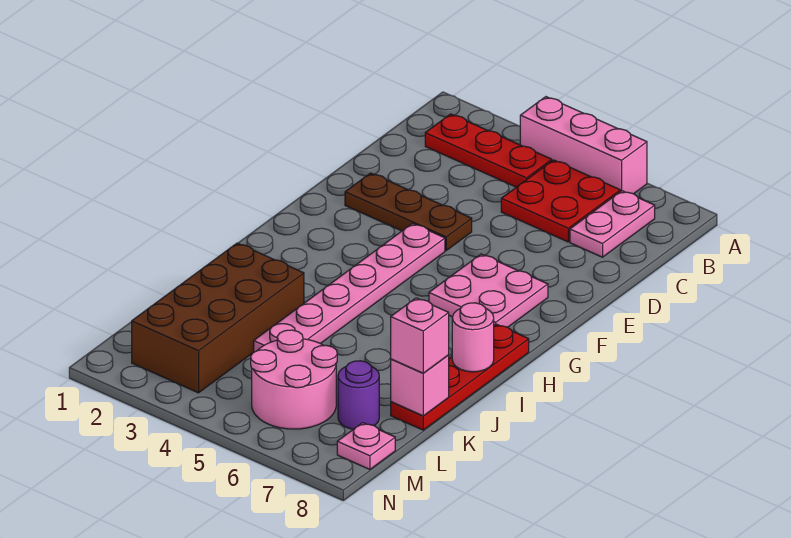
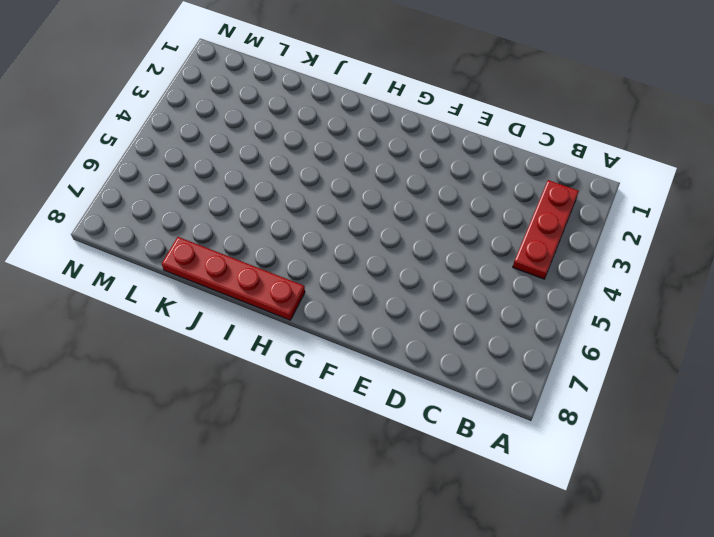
none -> pink 1x3 brick [520,97,647,194]
none -> red 2x2 plate [501,160,620,242]
none -> pink 1x2 plate [570,191,655,257]

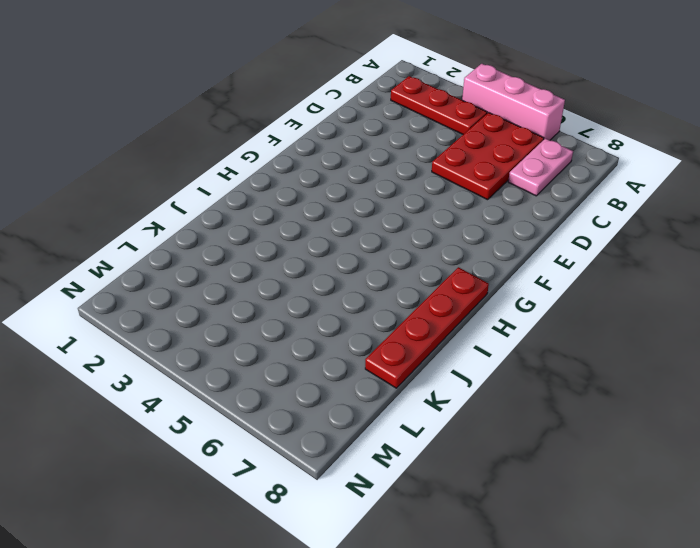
red 2x3 plate [432,113,544,200] -> red 2x2 plate [501,160,620,242]
none -> brown 1x3 plate [345,173,472,250]
none -> pink 1x6 plate [254,224,445,352]
none -> pink 2x2 plate [429,254,548,327]

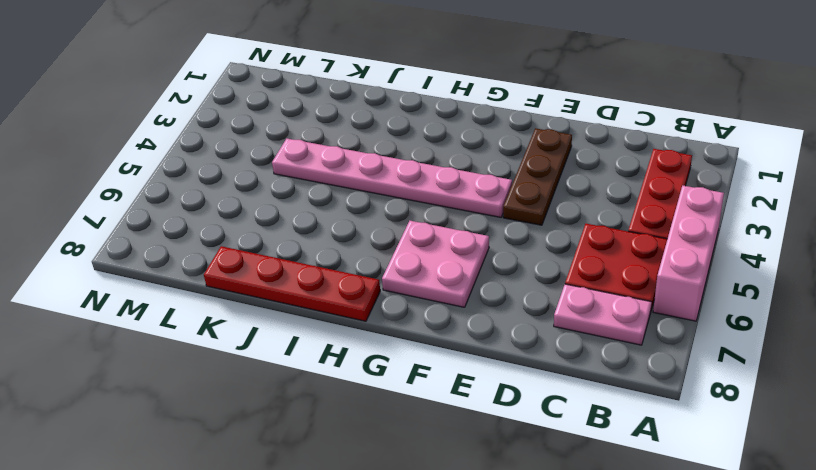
none -> brown 2x4 brick [132,243,304,393]
none -> pink 2x2 round brick [251,330,337,429]
none -> purple 1x1 round brick [338,361,379,429]

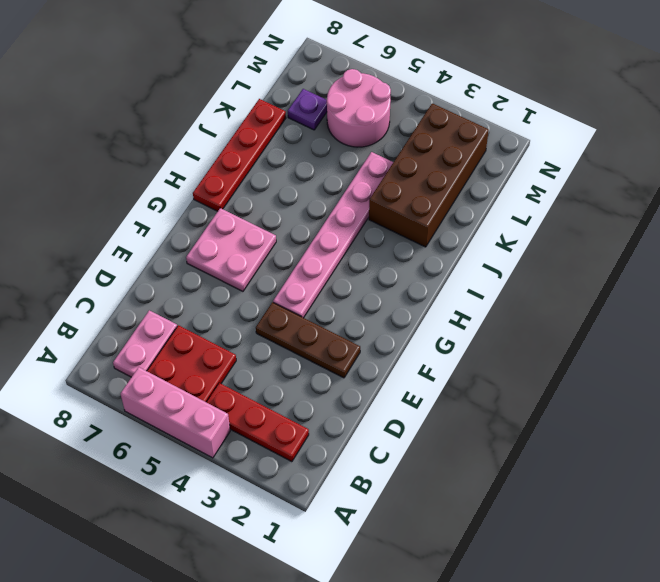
purple 1x1 plate [288,89,327,130] -> purple 1x1 round brick [338,361,379,429]
none -> pink 1x1 plate [337,423,395,469]
none -> pink 1x1 round brick [452,303,494,372]
none -> pink 1x1 brick [391,355,449,416]

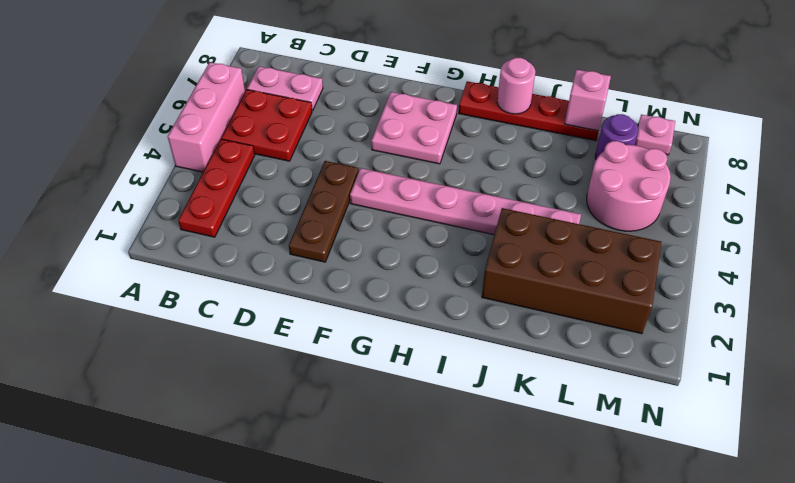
none -> pink 1x1 brick [391,298,449,373]

